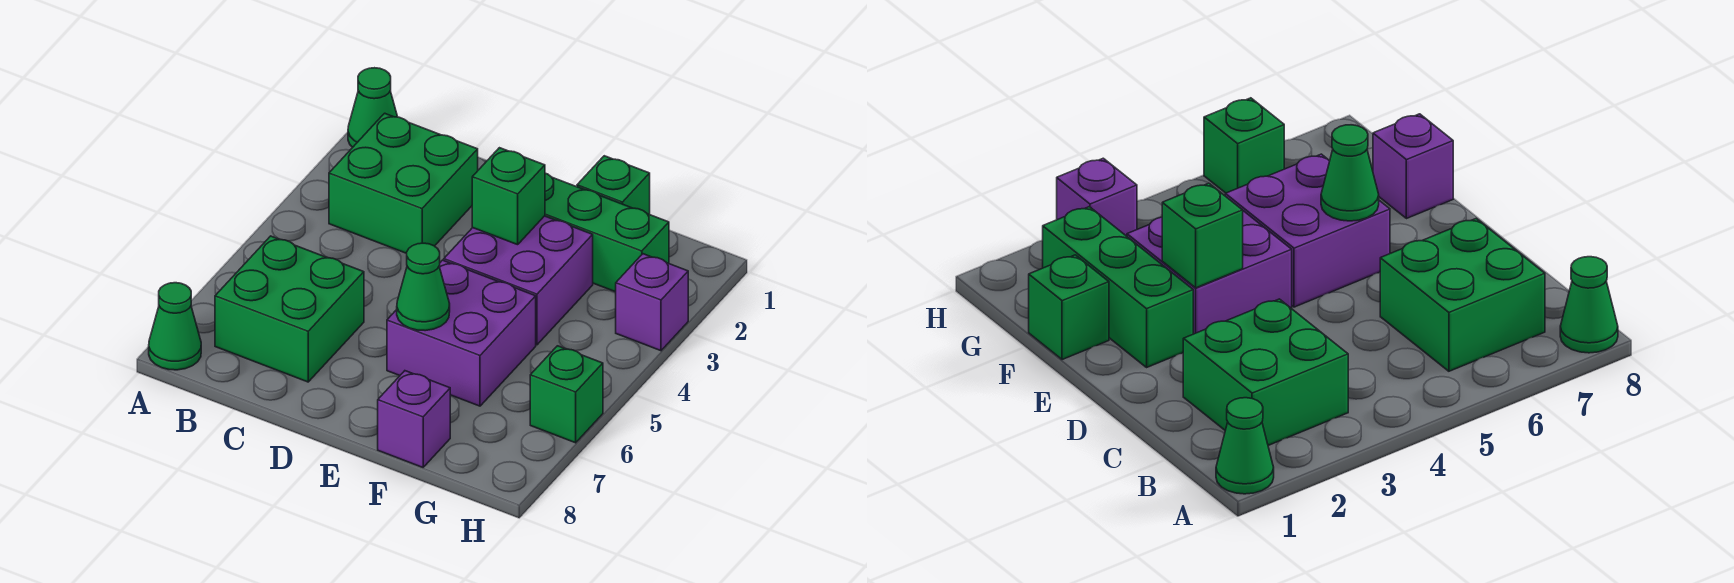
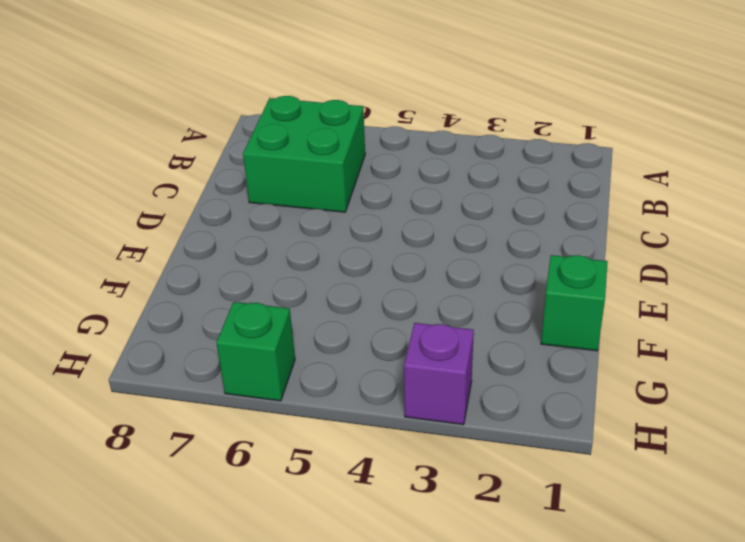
none -> green 1x1 cone [348,68,397,147]
none -> green 1x1 cone [149,283,201,370]
none -> green 2x2 brick [329,113,478,253]

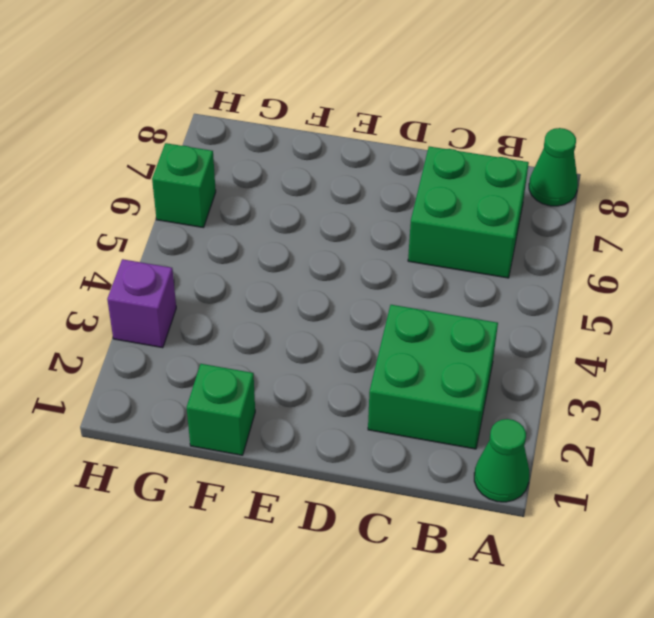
none -> green 1x3 brick [545,173,669,292]
none -> purple 2x2 brick [444,216,593,345]
none -> purple 2x2 brick [387,260,536,406]

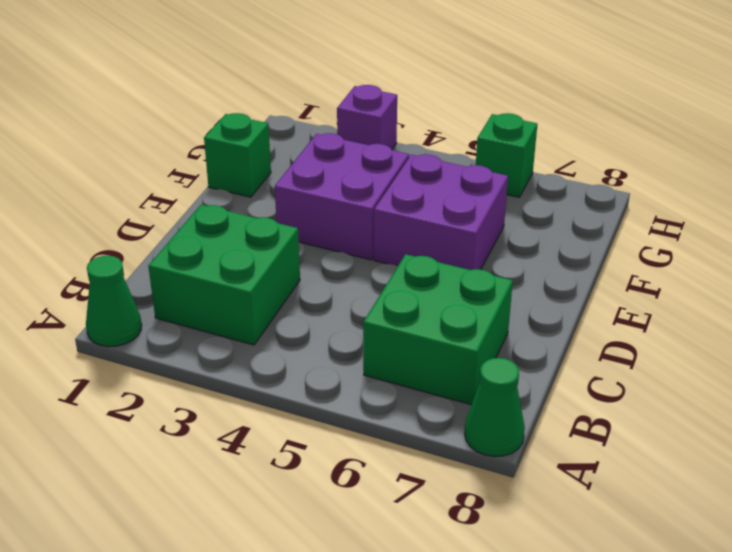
none -> green 1x3 brick [545,173,669,292]
none -> purple 1x1 brick [378,371,450,467]
none -> green 1x1 brick [472,148,545,245]

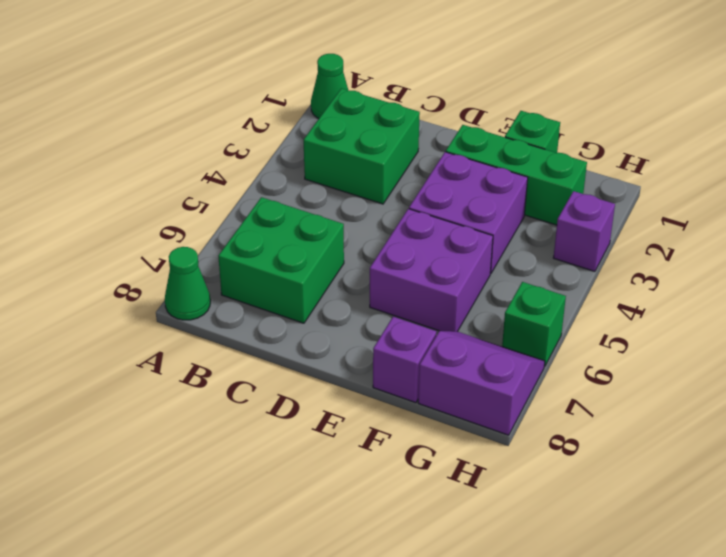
purple 2x2 slope [418,331,545,435] -> none
none -> green 1x1 brick [472,148,545,245]
none -> green 1x1 cone [397,243,450,331]

